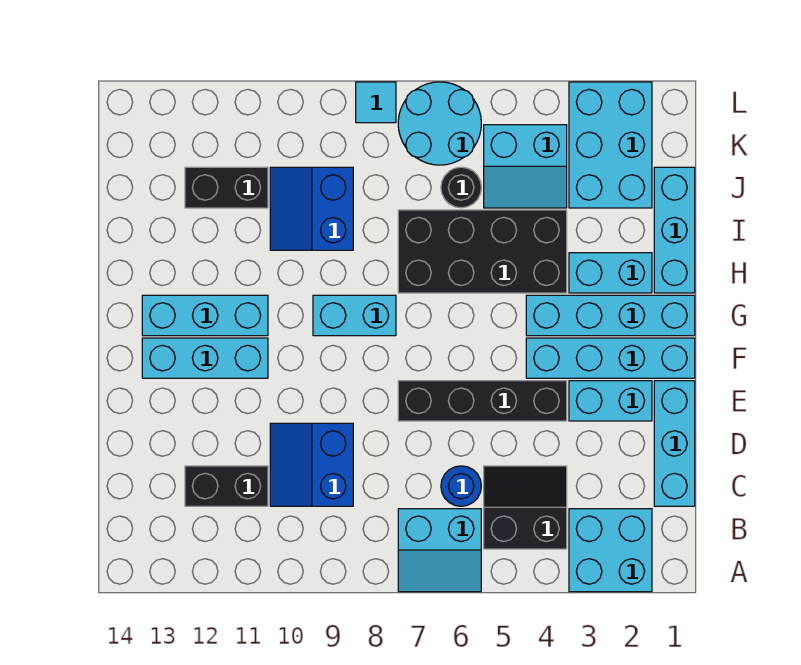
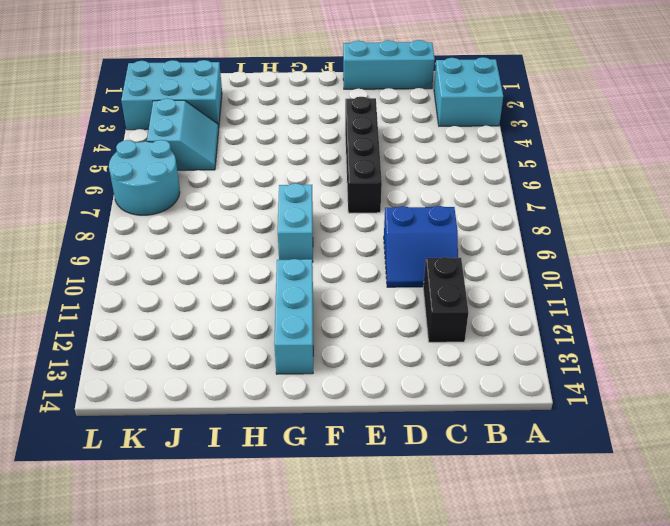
none -> cyan 2x2 slope [398,509,481,592]
none -> black 2x2 slope [484,466,567,549]
none -> blue 1x1 round brick [441,466,481,506]

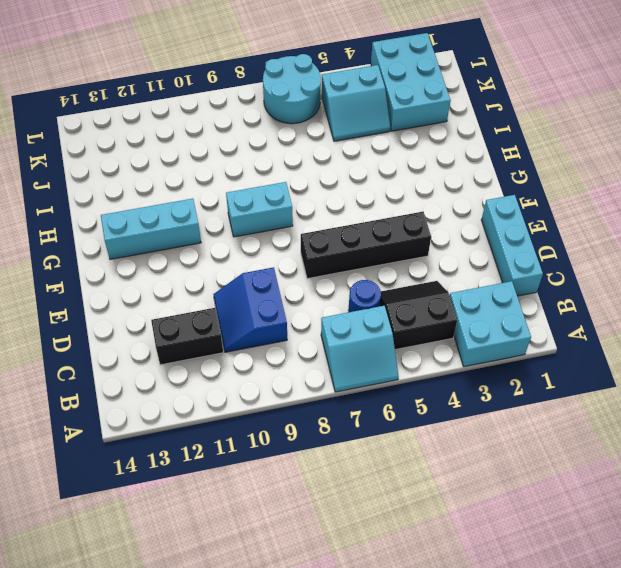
none -> cyan 1x2 brick [569,381,652,421]
none -> cyan 1x4 brick [526,338,695,378]
none -> cyan 1x3 brick [142,338,268,378]

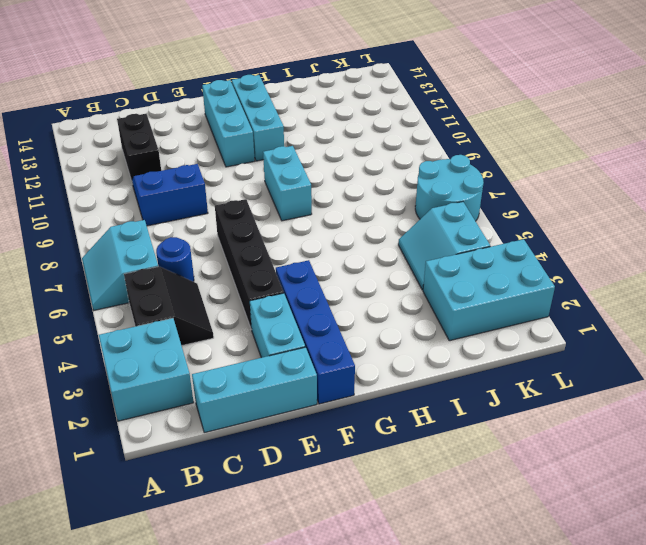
blue 1x4 brick [276,260,355,404] -> cyan 1x4 brick [526,338,695,378]
none -> cyan 1x4 brick [526,295,695,336]
none -> cyan 1x3 brick [654,167,695,293]
none -> cyan 1x2 brick [569,253,652,293]

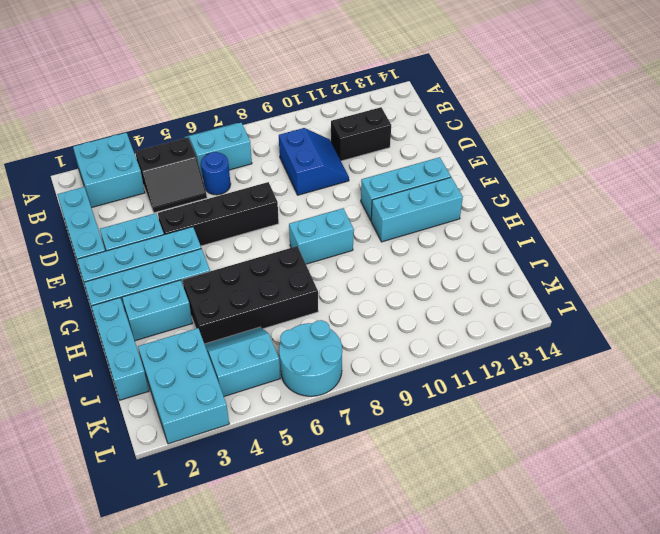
none -> blue 2x2 slope [270,167,353,250]
none -> black 1x1 round brick [441,167,481,208]
none -> black 1x2 brick [185,167,268,208]

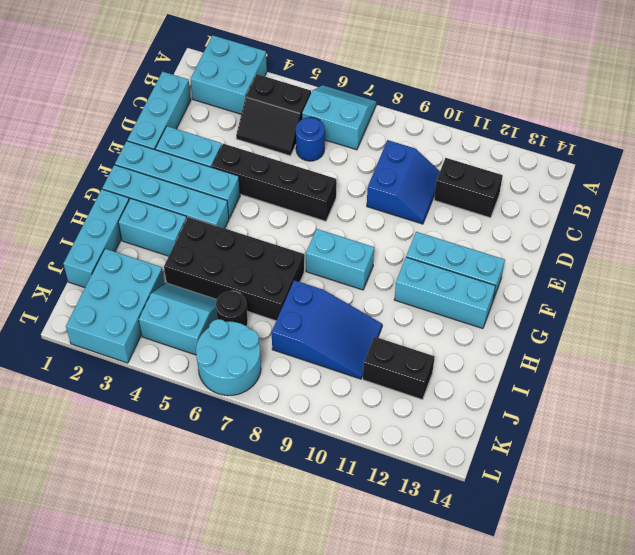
blue 2x3 slope [271,280,382,379] -> blue 2x2 slope [270,167,353,250]
none -> cyan 1x1 tile [356,82,396,123]

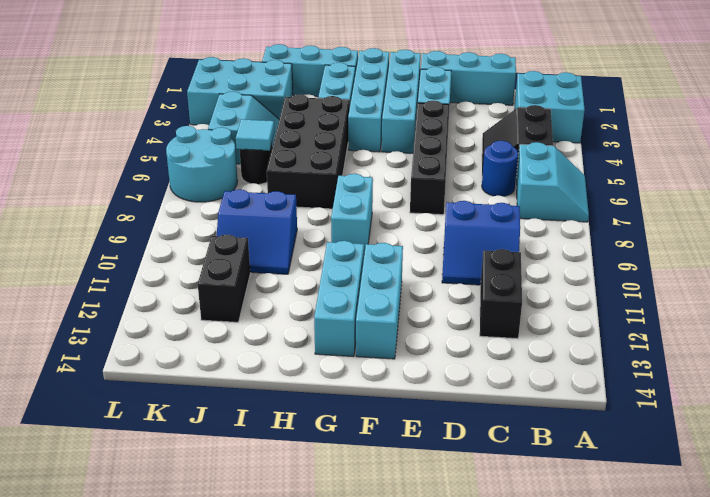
cyan 1x1 tile [236,119,274,151] -> cyan 1x1 tile moved to [356,82,396,123]

